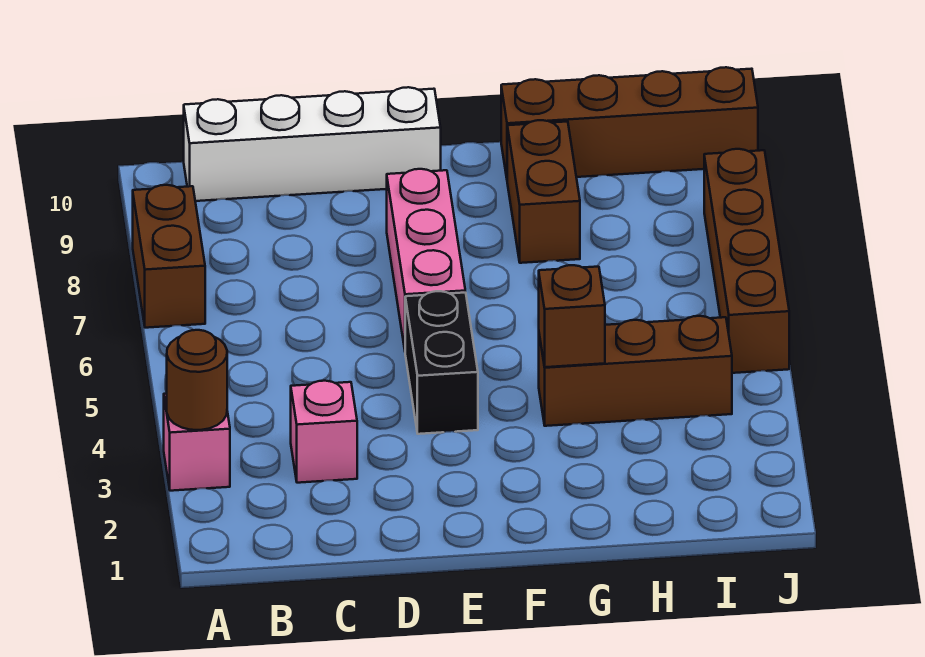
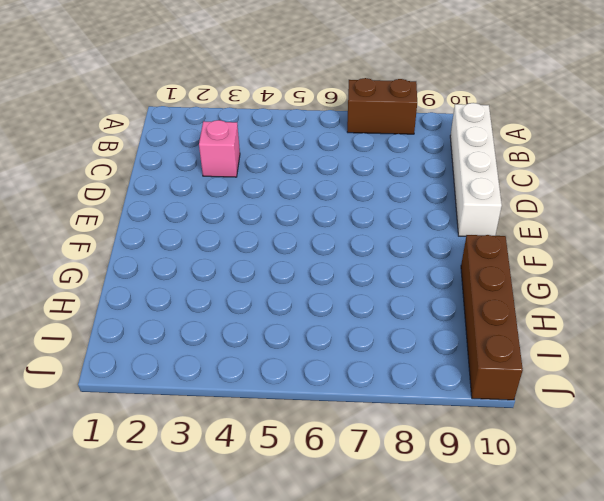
none -> pink 1x1 brick [164,394,230,491]
none -> black 1x2 brick [405,291,478,434]
none -> pink 1x3 brick [387,169,465,349]

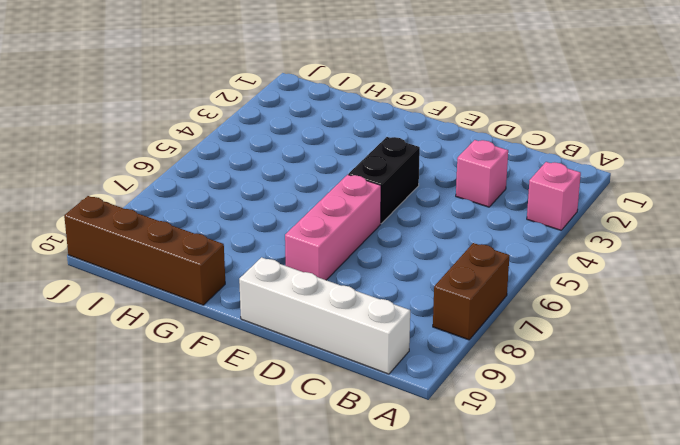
none -> brown 1x3 brick [539,316,732,426]
none -> brown 1x2 brick [507,120,580,263]
none -> brown 1x4 brick [704,149,789,373]

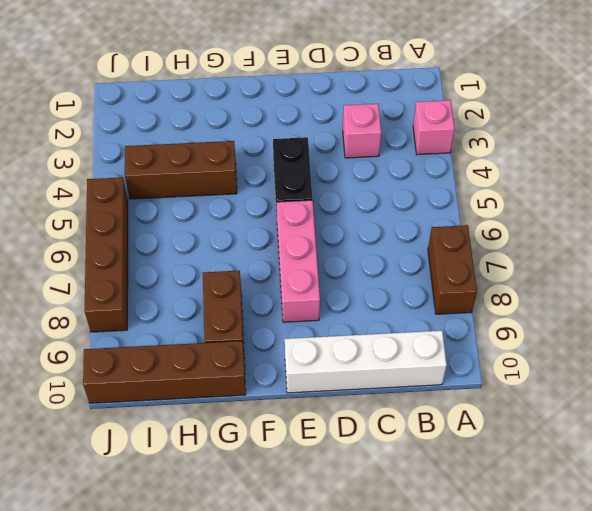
none -> brown 1x1 round brick [167,330,227,430]
none -> brown 1x1 brick [539,265,605,367]

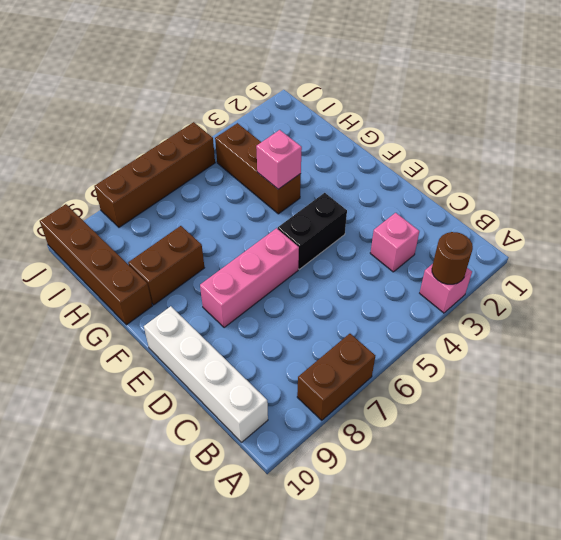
pink 1x1 brick [256,130,302,189] -> brown 1x1 brick [539,265,605,367]

